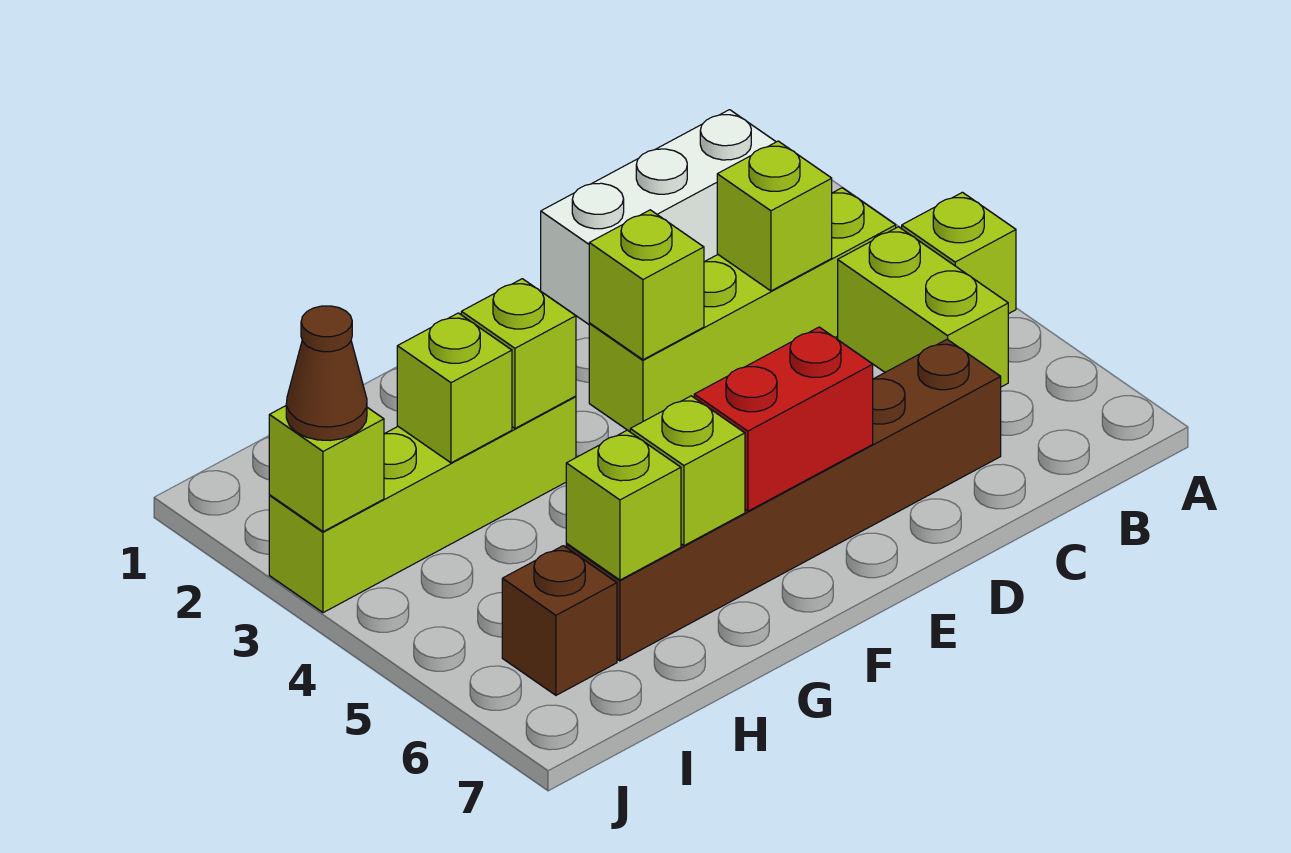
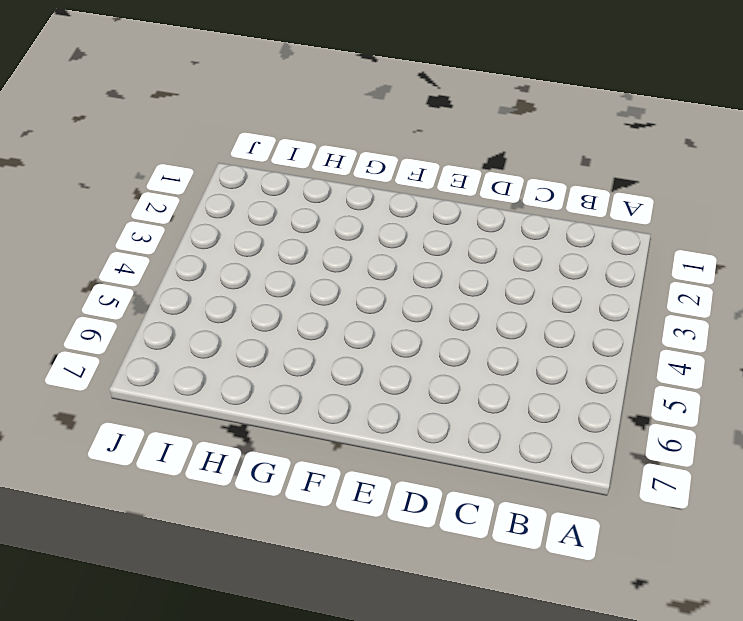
none -> lime 1x1 brick [902,192,1016,314]
none -> white 1x3 brick [541,110,776,324]
none -> lime 1x4 brick [589,188,896,432]

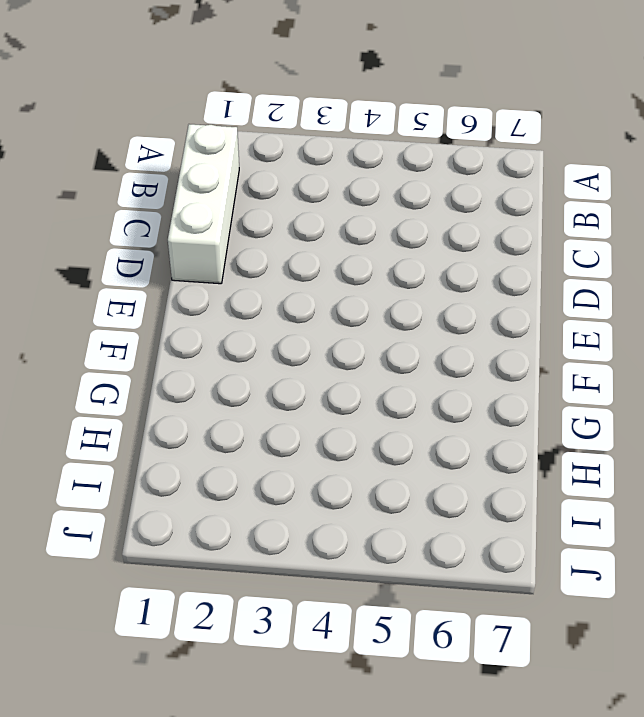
none -> lime 1x1 brick [902,192,1016,314]
none -> lime 1x4 brick [589,188,896,432]
none -> lime 1x2 brick [838,227,1008,387]

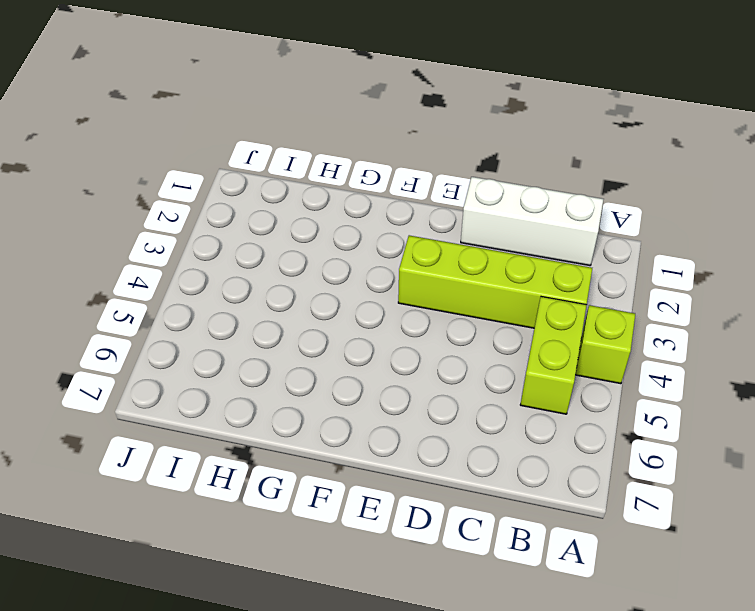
none -> brown 1x6 brick [566,339,1001,661]
none -> lime 1x4 brick [269,396,576,613]
none -> brown 1x1 brick [502,546,617,695]

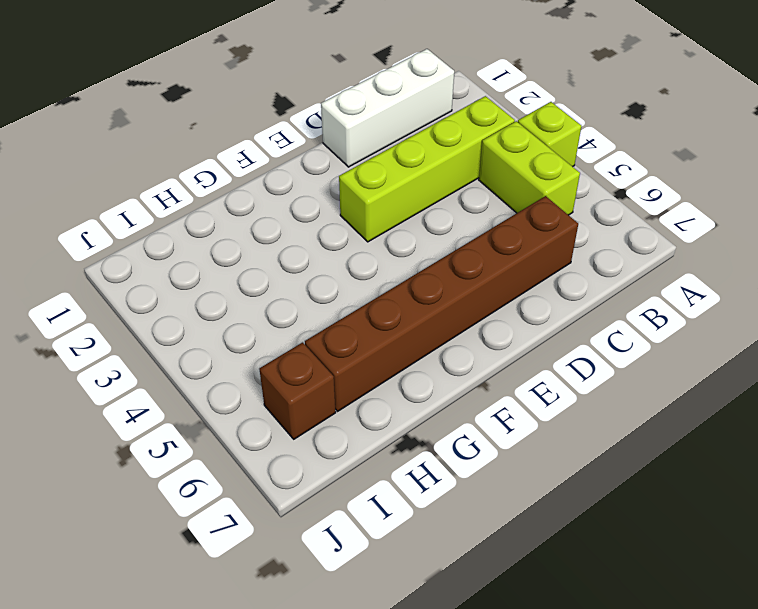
none -> lime 1x4 brick [269,396,576,613]
none -> lime 1x1 brick [717,141,832,291]
none -> lime 1x1 brick [589,210,704,360]

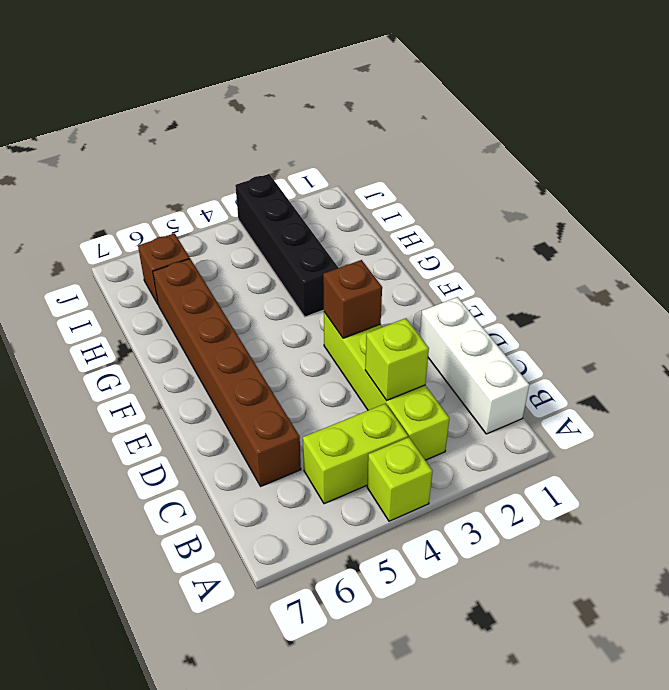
brown 1x1 brick [323,260,382,338] -> lime 1x1 brick [589,210,704,360]
black 1x4 brick [235,174,338,317] -> lime 1x4 brick [269,396,576,613]
none -> red 1x2 brick [694,327,873,511]
none -> lime 1x1 brick [461,279,576,428]
none -> lime 1x1 brick [630,396,745,546]

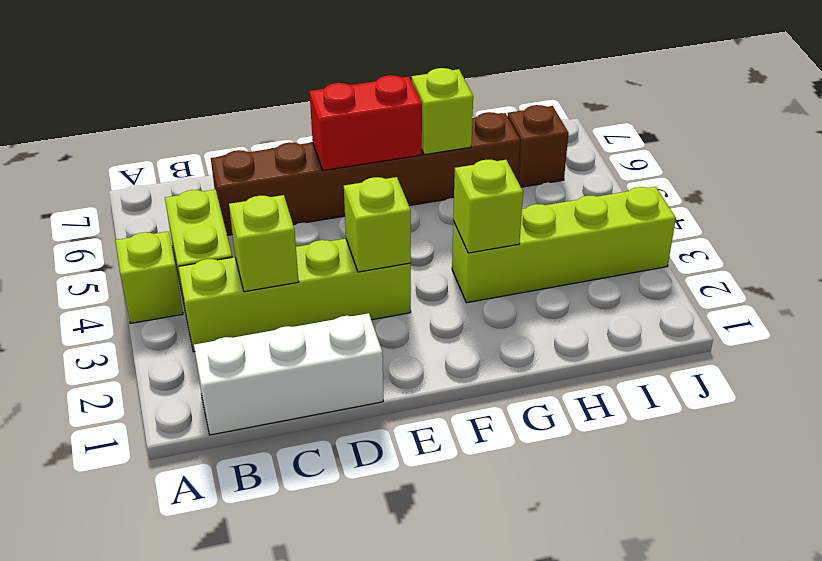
none -> lime 1x1 brick [397,313,512,463]
none -> lime 1x1 brick [566,430,681,580]
none -> lime 1x1 brick [269,406,384,532]

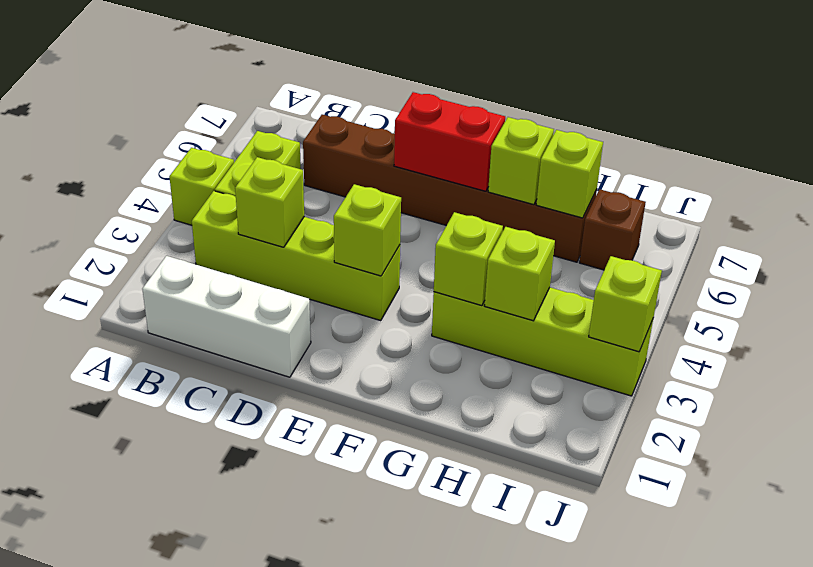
none -> brown 1x1 cone [286,306,367,441]

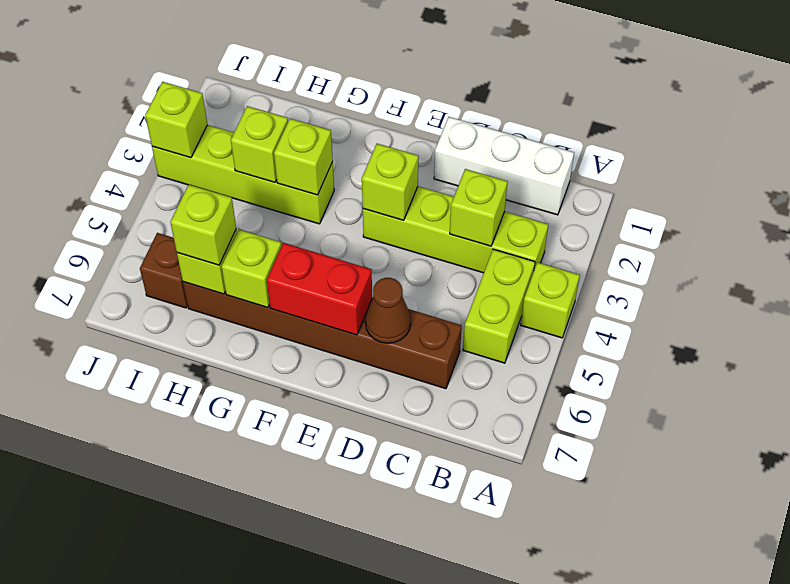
brown 1x1 cone [365,278,411,343] -> brown 1x1 cone moved to [286,306,367,441]
lime 1x1 brick [170,185,236,265] -> none

